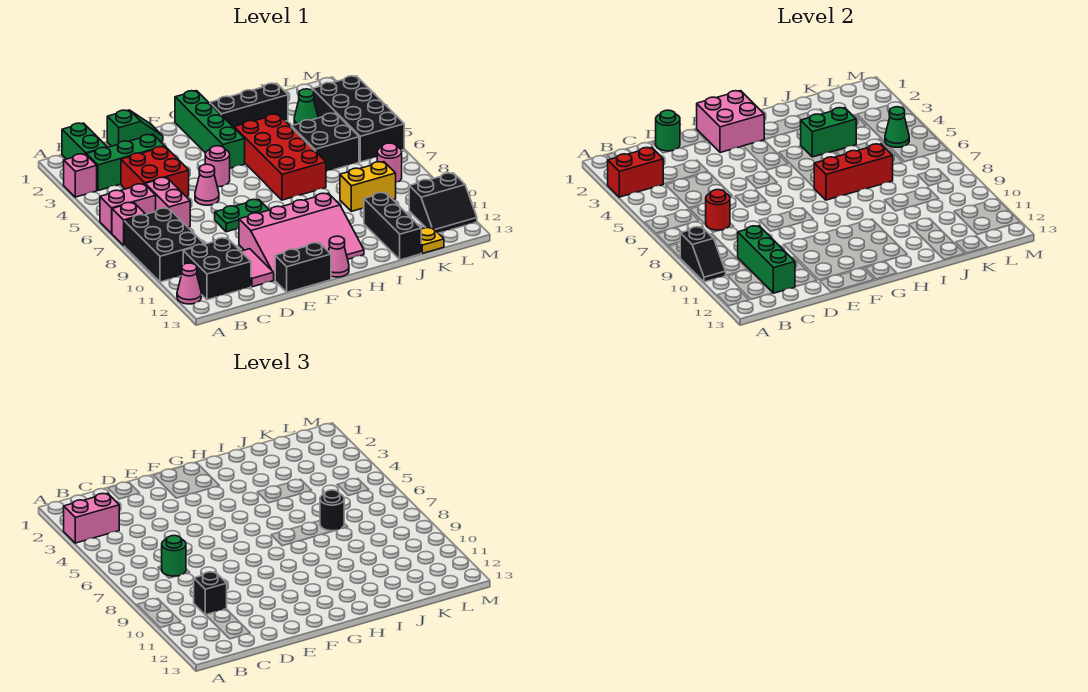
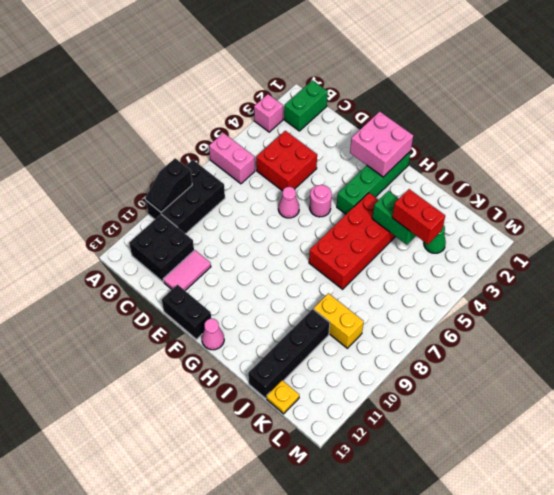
red 1x2 brick [392,189,445,244] -> red 1x2 brick moved to [608,147,663,197]
black 1x4 brick [248,309,330,398] -> black 1x3 brick [364,192,421,260]
none -> pink 1x1 brick [112,202,145,245]
none -> pink 1x1 cone [177,263,201,304]
none -> green 1x3 brick [86,134,165,191]
none -> pink 1x2 brick [145,177,190,227]

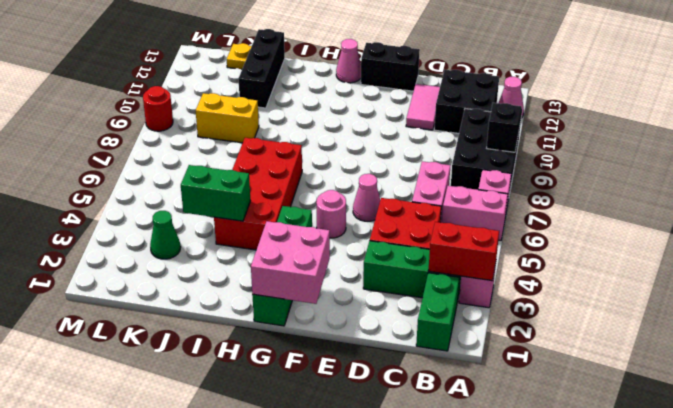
red 1x1 round brick [143,86,173,131] -> red 1x1 round brick moved to [706,190,730,230]
none -> green 1x2 slope [107,110,163,146]
none -> green 1x2 plate [215,199,269,232]
none -> pink 3x4 slope [239,193,364,280]
none -> black 1x3 brick [210,83,288,127]

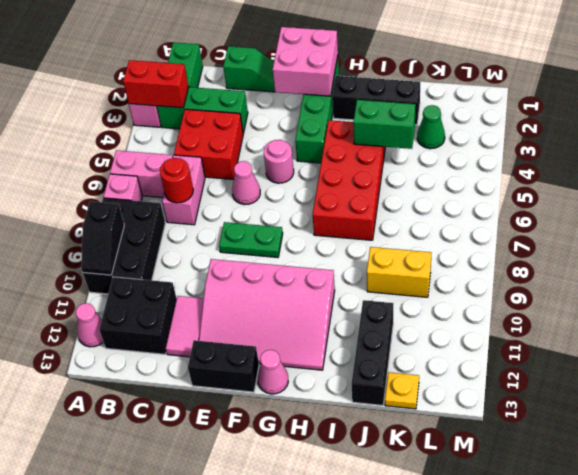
none -> black 2x2 brick [291,113,359,171]
none -> black 2x4 brick [312,76,404,162]
none -> pink 1x1 round brick [377,143,402,182]
none -> black 2x2 slope [409,173,477,233]

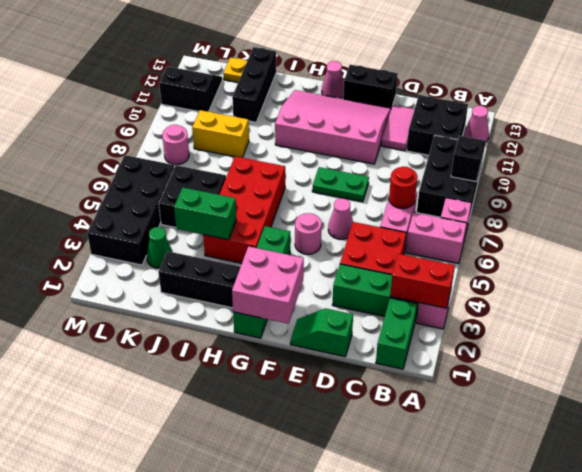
none -> green 1x3 brick [738,226,795,293]
none -> green 1x1 round brick [656,110,680,151]
none -> red 1x3 brick [814,144,893,200]
none -> green 1x1 cone [885,107,909,147]

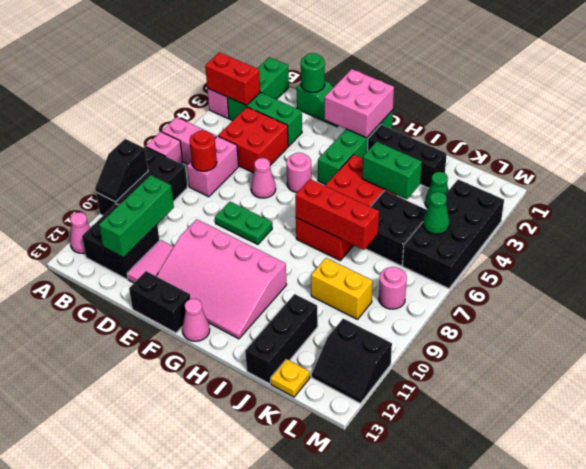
none -> pink 1x2 brick [64,493,119,543]
none -> green 1x1 round brick [162,536,186,576]
none -> black 1x1 brick [194,572,227,615]
none -> black 1x1 round brick [320,490,344,531]

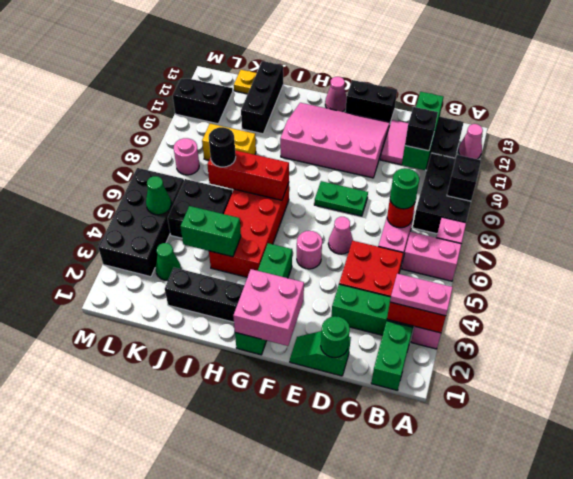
pink 1x2 plate [390,274,453,316] -> pink 1x2 brick [64,493,119,543]

